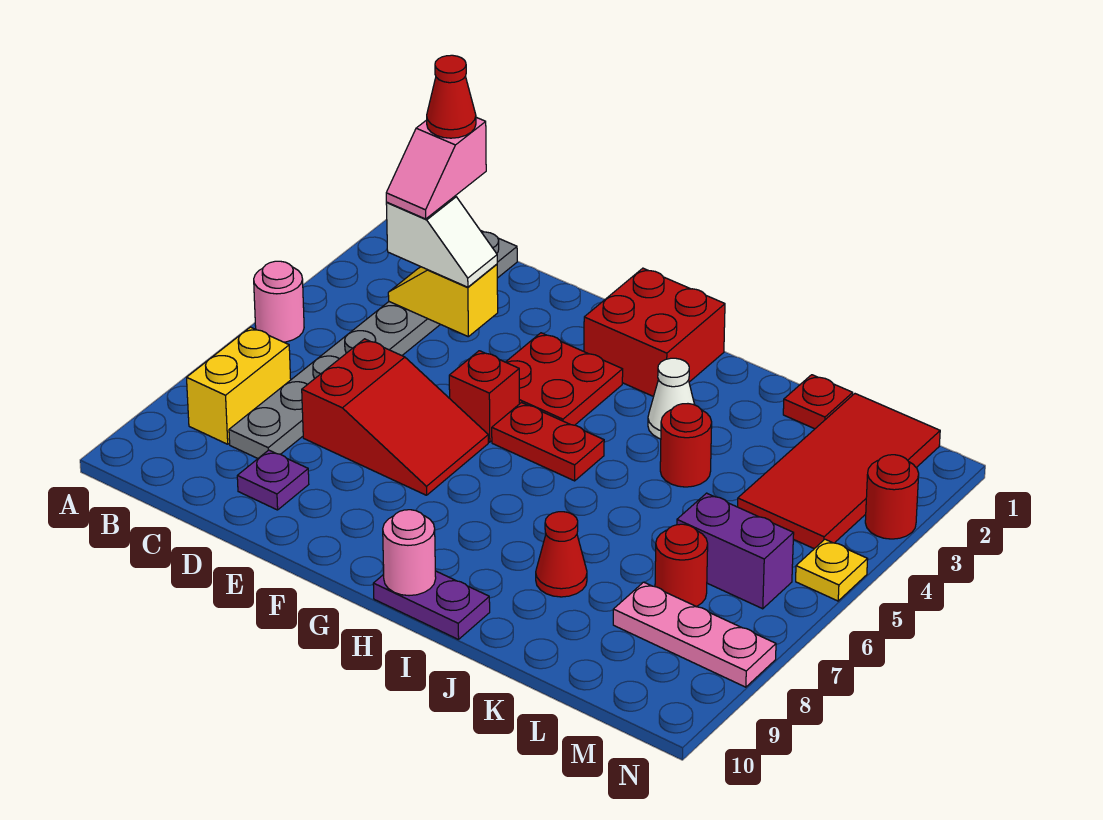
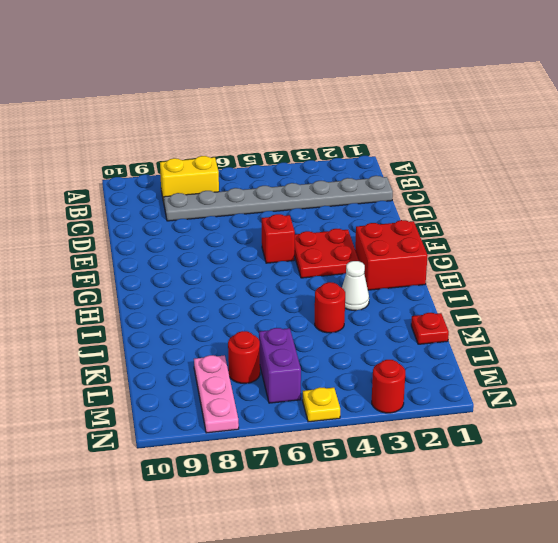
none -> pink 1x1 round brick [254,261,304,342]
none -> red 2x3 slope [302,339,488,495]
none -> purple 1x1 plate [237,450,309,510]

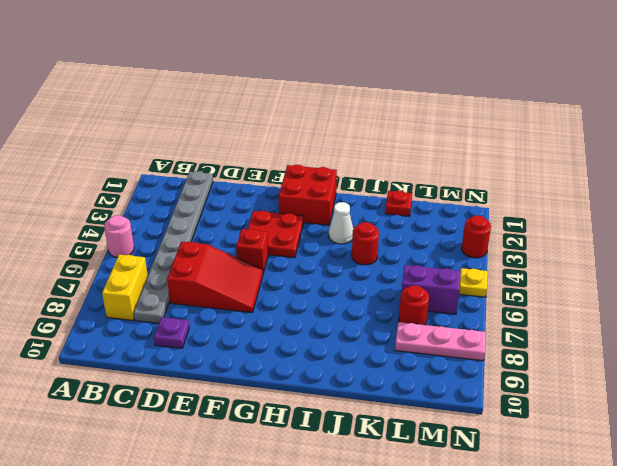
none -> red 1x2 plate [492,403,604,481]
none -> purple 1x2 plate [373,571,490,639]
none -> red 1x1 cone [536,512,587,597]

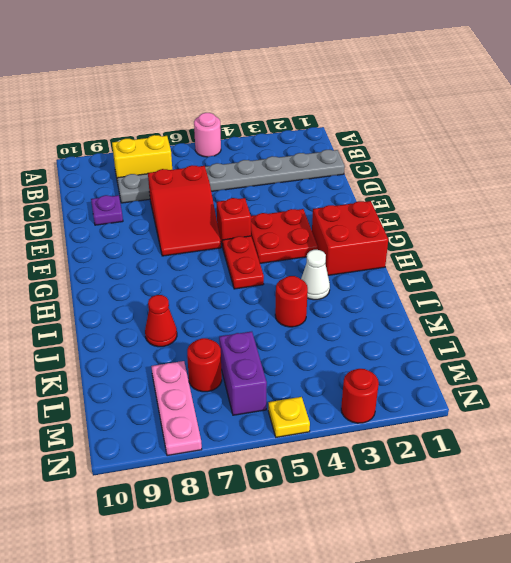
none -> purple 1x2 plate [373,571,490,639]
none -> red 1x1 plate [783,375,853,429]
none -> red 2x4 tile [738,394,940,549]

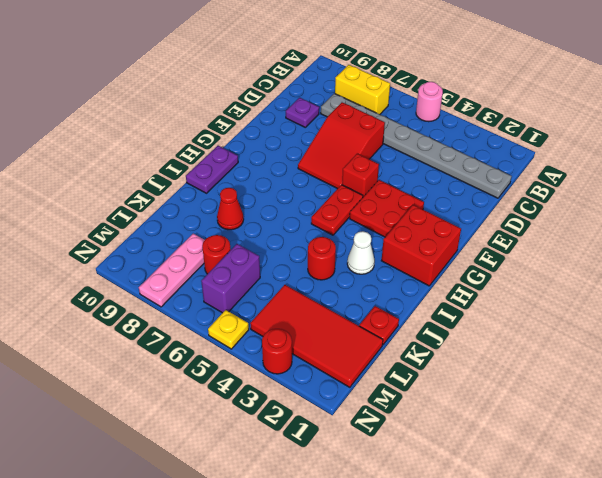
none -> yellow 1x2 slope [388,264,498,337]
none -> pink 1x1 round brick [383,510,436,596]
none -> white 1x2 slope [386,196,497,287]

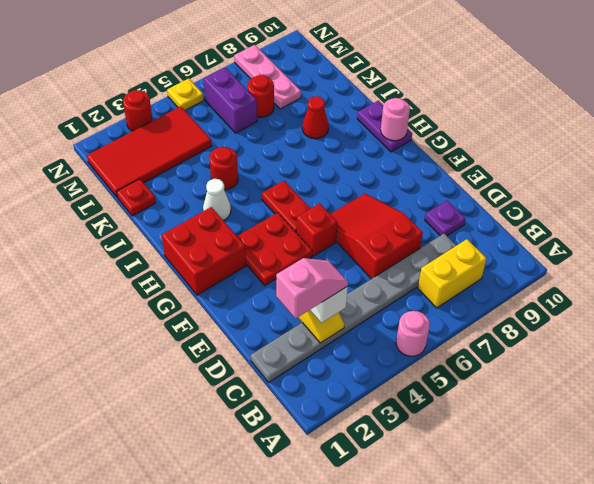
none -> red 1x1 cone [427,55,476,138]

